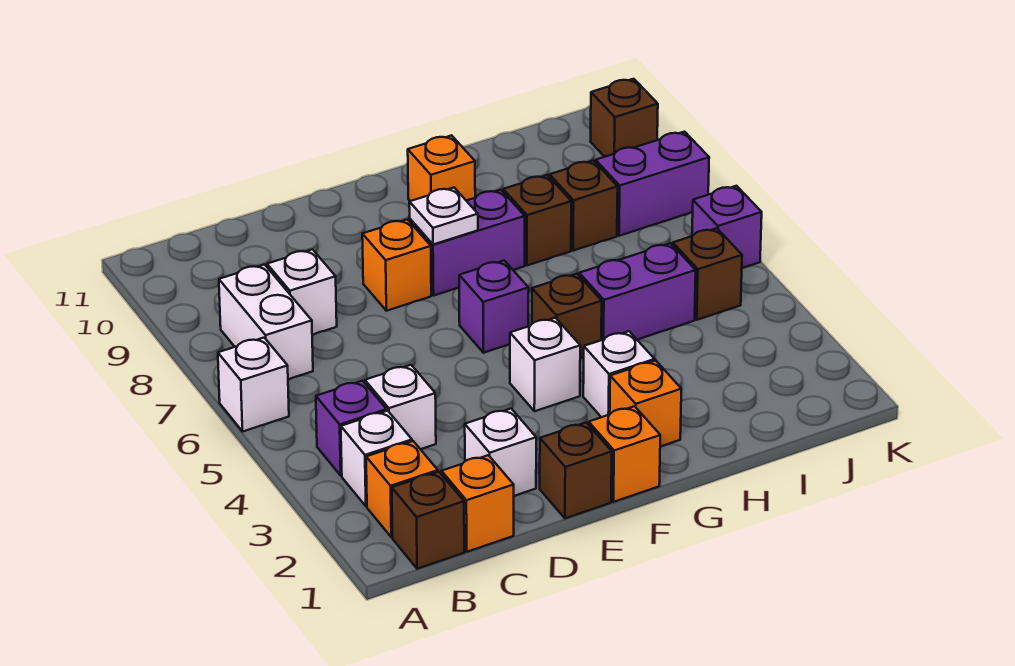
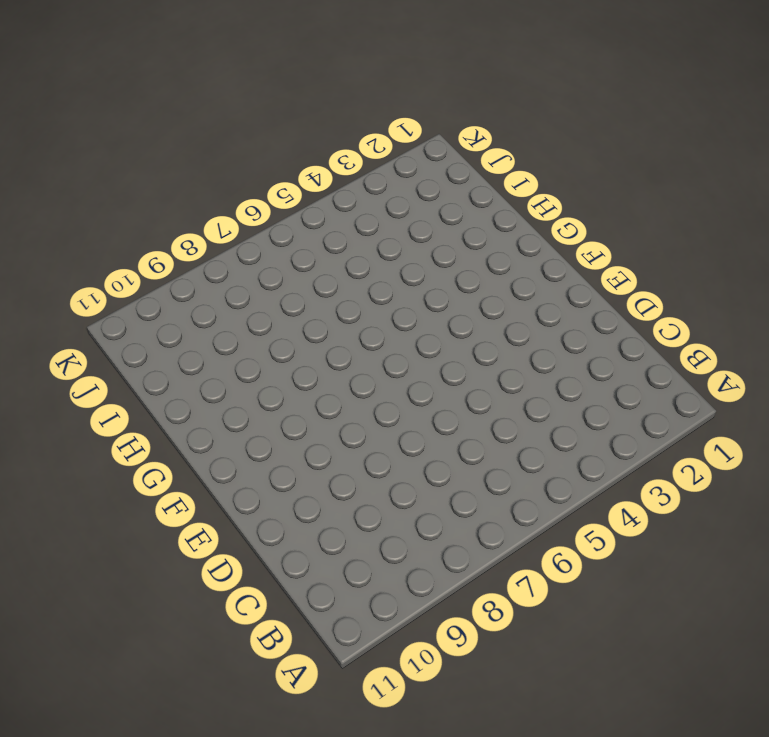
none -> white 1x1 brick [218,338,289,431]
none -> brown 1x1 brick [392,472,464,569]
none -> orange 1x1 brick [366,441,438,537]

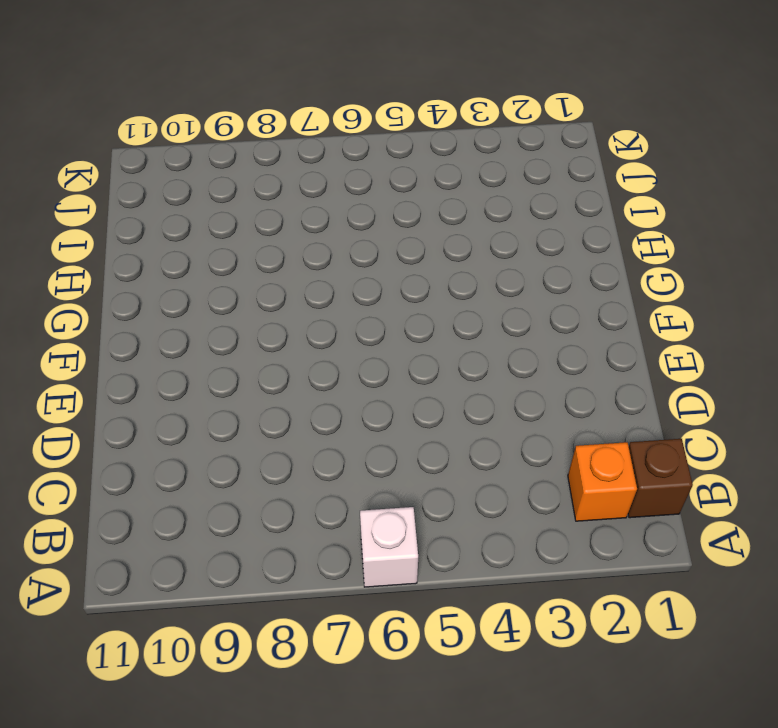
none -> white 1x1 brick [341,411,412,506]
none -> purple 1x1 brick [316,381,387,476]
none -> white 1x2 brick [219,265,313,379]

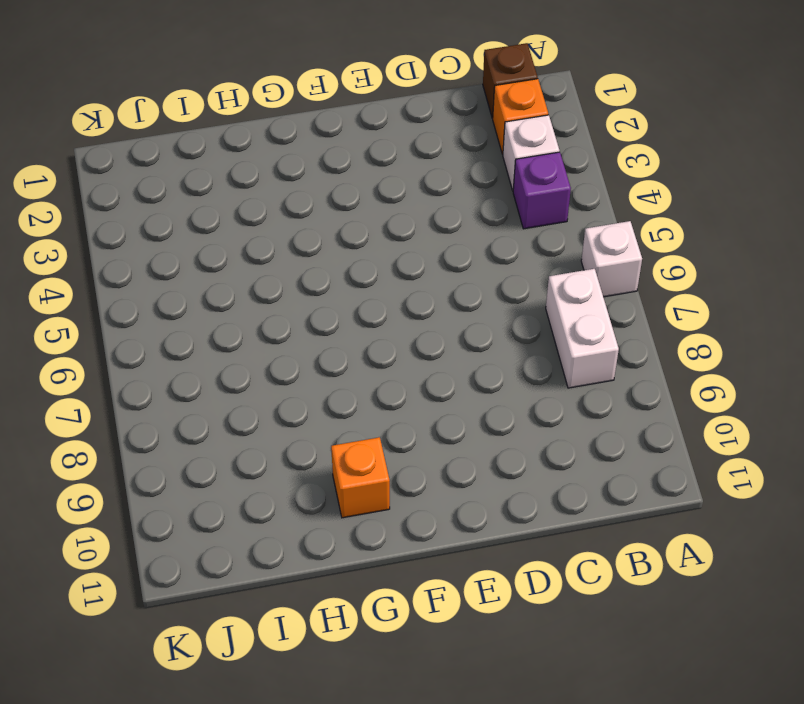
none -> orange 1x1 brick [442,455,514,552]
none -> white 1x1 brick [365,365,436,449]
none -> white 1x1 brick [267,249,337,335]

